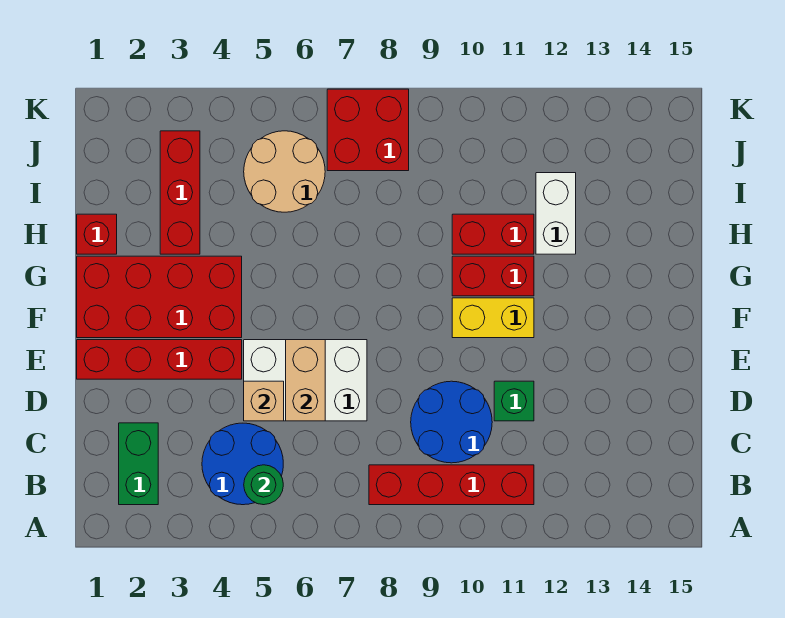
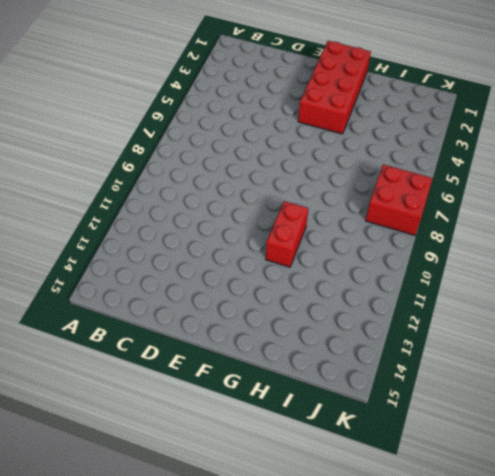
none -> green 1x2 brick [119,423,158,505]
none -> blue 2x2 round brick [202,423,283,505]
none -> red 1x4 brick [369,465,534,505]

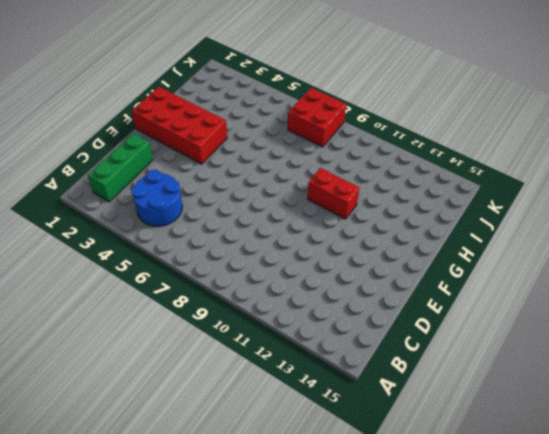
green 1x3 brick [88,134,153,202] -> green 1x2 brick [119,423,158,505]
none -> red 1x4 brick [369,465,534,505]
none -> blue 2x2 round brick [411,381,492,463]
none -> white 2x3 brick [244,340,367,421]

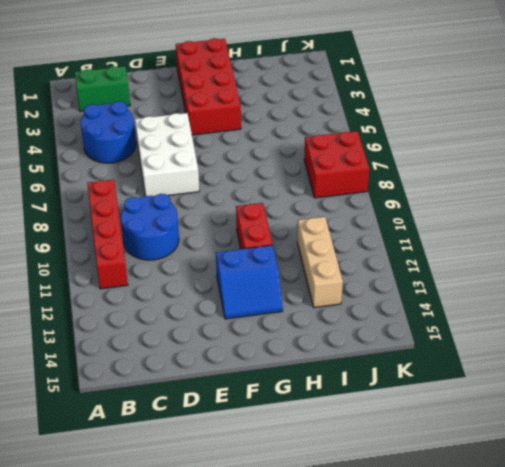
blue 2x2 slope [216,245,283,319] -> none
tan 1x3 brick [297,217,343,307] -> white 1x2 brick [536,173,576,254]
none -> green 1x1 brick [494,381,534,421]
none -> red 1x4 brick [77,340,242,379]
none -> yellow 1x2 brick [452,298,534,338]

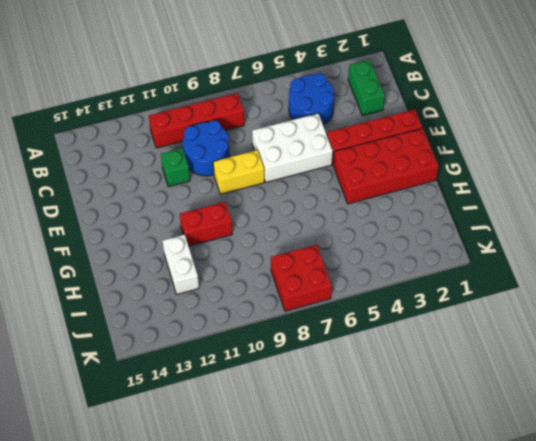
yellow 1x2 brick [213,150,264,194] -> yellow 1x2 brick moved to [452,298,534,338]
none -> red 1x1 brick [77,214,117,254]
none -> red 1x3 brick [160,131,200,254]
none -> red 1x2 brick [452,214,534,254]

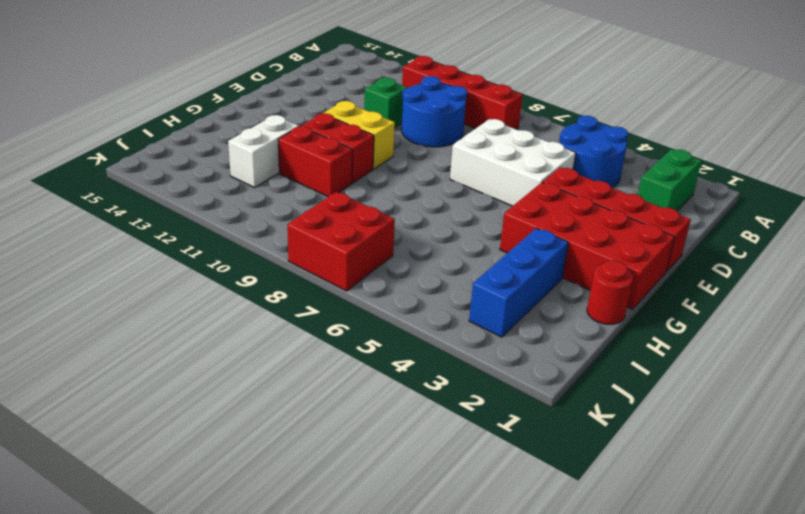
red 1x1 round brick [587,260,633,324] -> red 1x1 brick [77,214,117,254]
blue 1x3 brick [469,228,568,337] -> red 1x3 brick [160,131,200,254]
none -> tan 2x2 round brick [244,131,325,212]
none -> green 1x1 round brick [244,465,283,505]
none -> tan 1x1 brick [244,381,284,421]

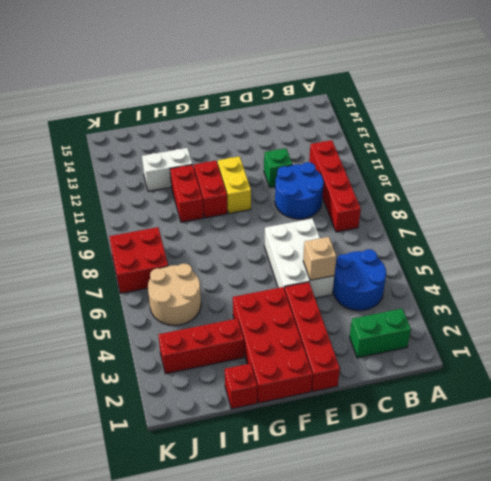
none -> green 1x1 round brick [244,465,283,505]
none -> tan 1x2 brick [286,340,325,421]

